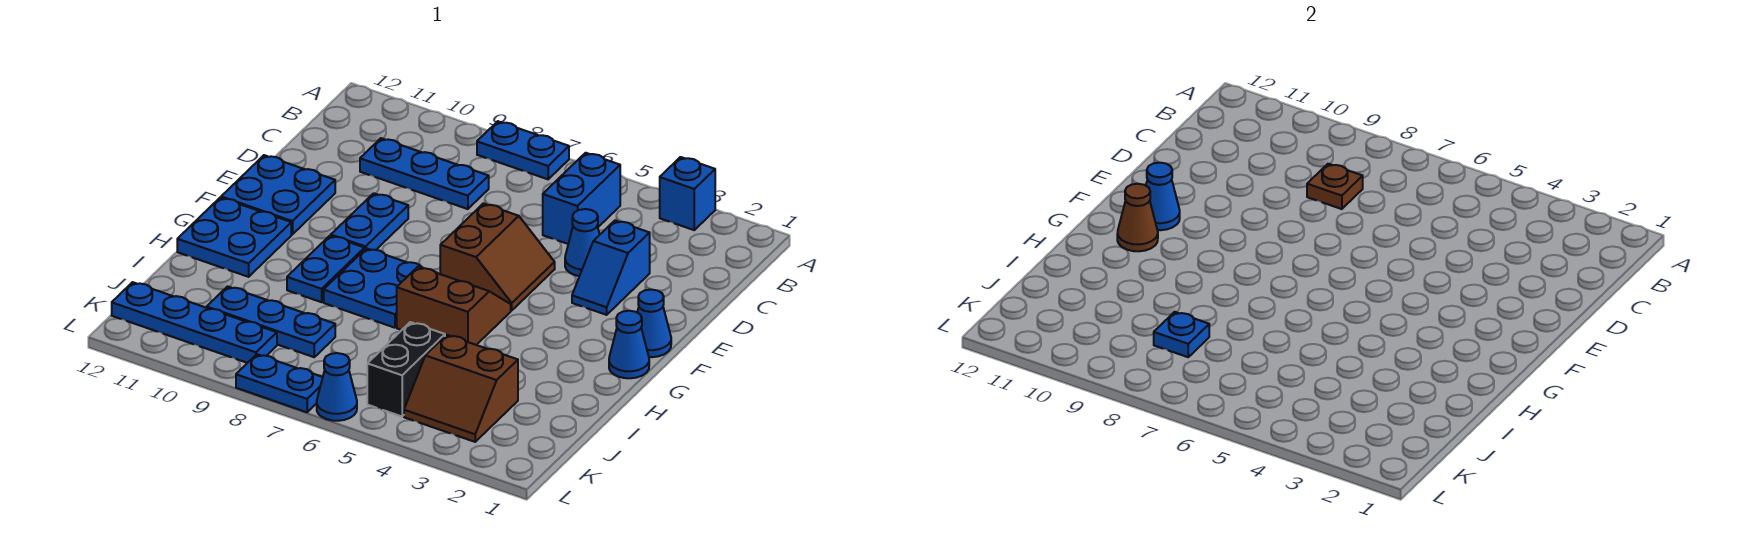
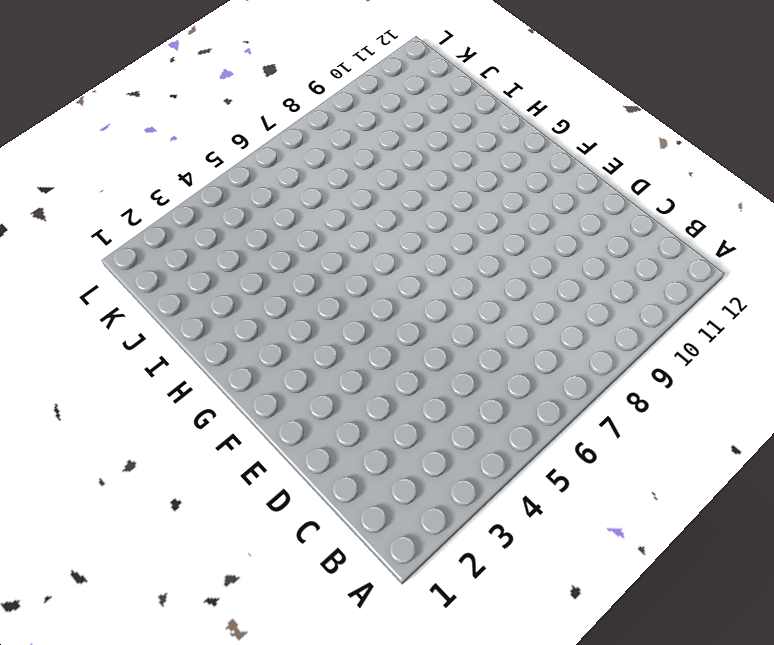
none -> blue 1x1 brick [660,157,715,230]
none -> blue 1x2 plate [477,121,569,179]
none -> blue 1x2 brick [543,153,620,244]

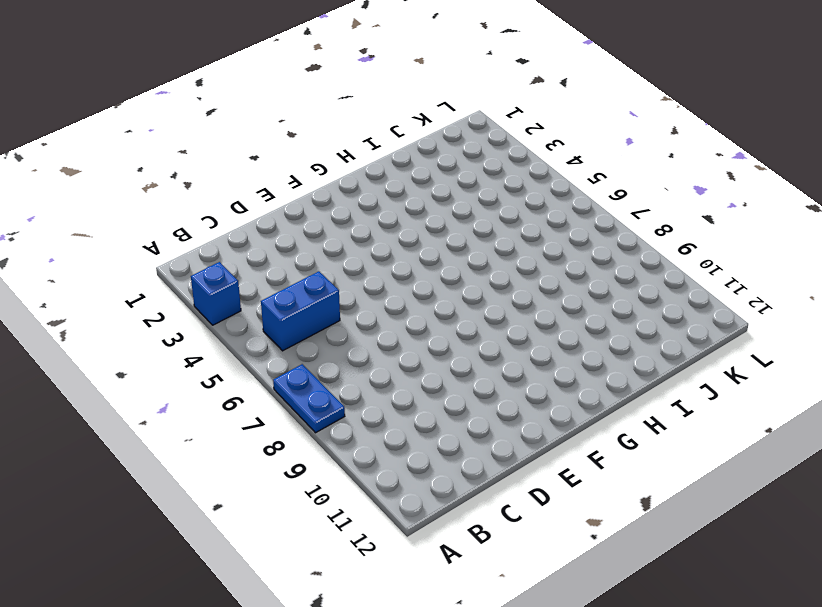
none -> blue 1x3 plate [360,138,489,209]
none -> blue 1x2 slope [572,221,650,315]
none -> blue 1x1 cone [565,209,600,276]

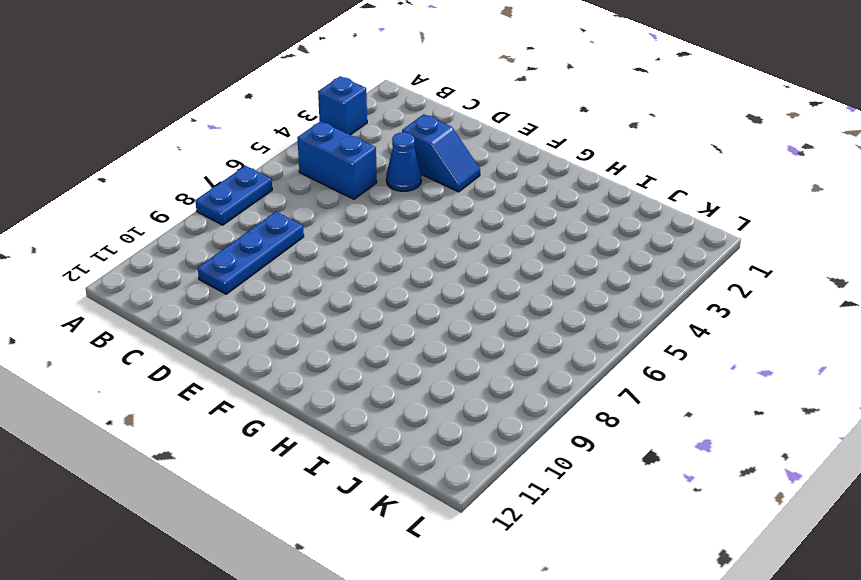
none -> brown 2x2 slope [440,204,555,311]
none -> blue 1x2 plate [331,193,408,250]
none -> blue 2x2 plate [221,155,335,235]

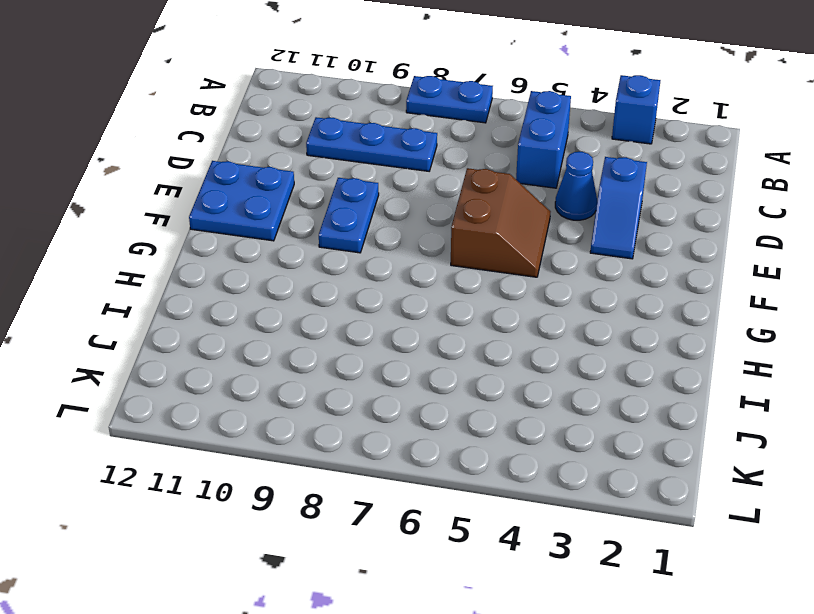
none -> blue 1x1 cone [637,290,671,357]
none -> blue 1x1 cone [609,311,649,378]
none -> brown 2x2 slope [397,267,511,345]

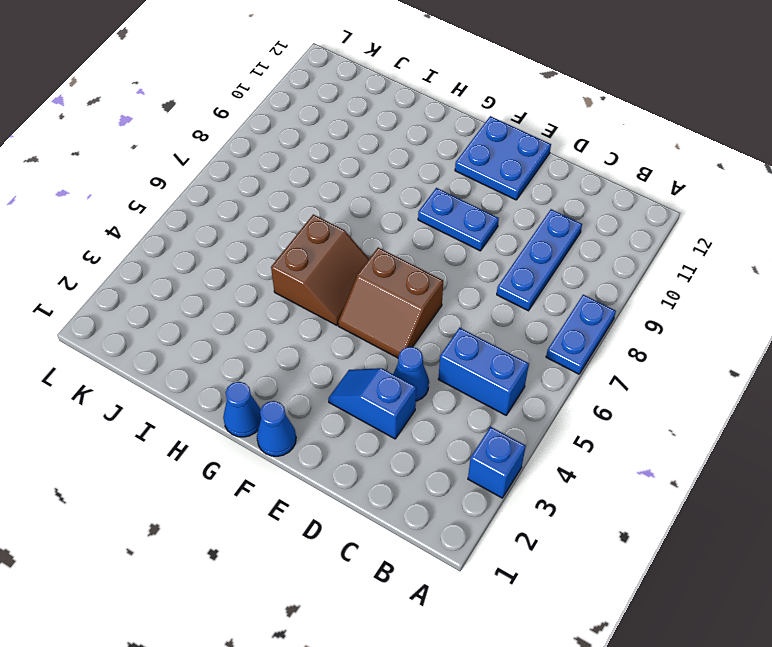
none -> blue 2x2 plate [324,248,422,328]
none -> blue 1x2 plate [287,236,365,302]
none -> blue 2x2 plate [177,198,291,277]

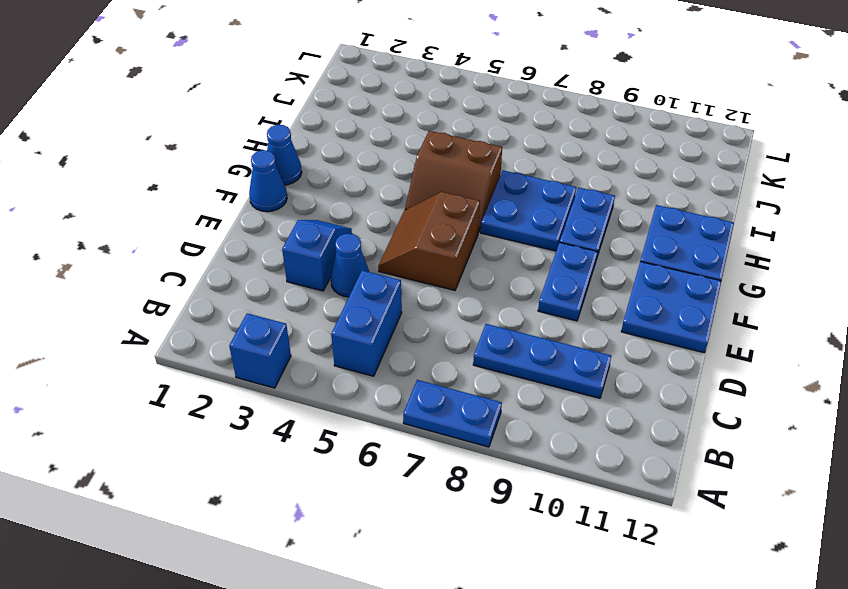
none -> brown 2x2 slope [404,335,518,442]
none -> black 1x2 brick [367,322,445,416]
none -> blue 1x3 plate [207,286,335,357]

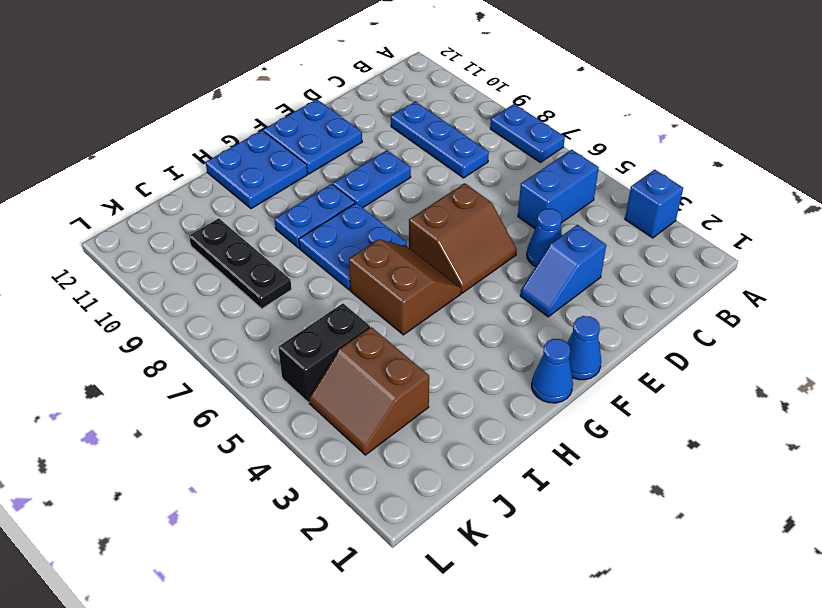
black 1x3 plate [189,218,292,309] -> blue 1x3 plate [207,286,335,357]
none -> blue 1x4 plate [112,282,277,363]
none -> blue 1x1 cone [317,353,357,421]
none -> blue 1x2 plate [236,354,323,412]

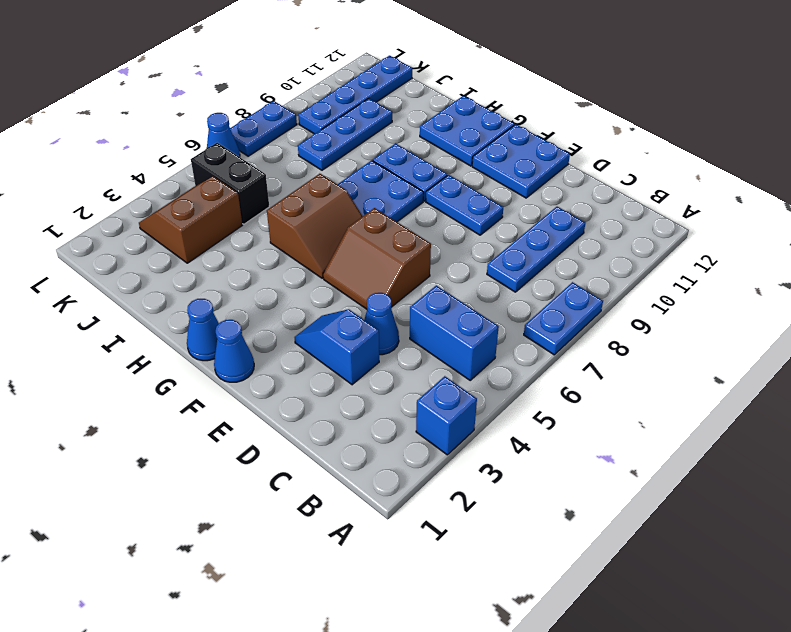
none -> brown 1x1 plate [1307,164,1363,209]
none -> blue 1x1 cone [1146,163,1180,230]
none -> brown 1x1 cone [1117,184,1158,251]

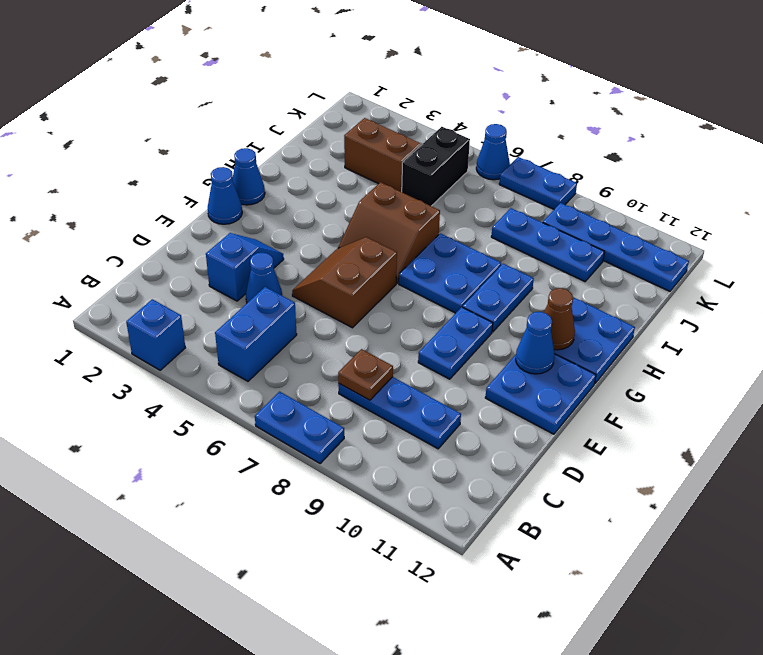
none -> blue 1x1 plate [1154,312,1209,357]

